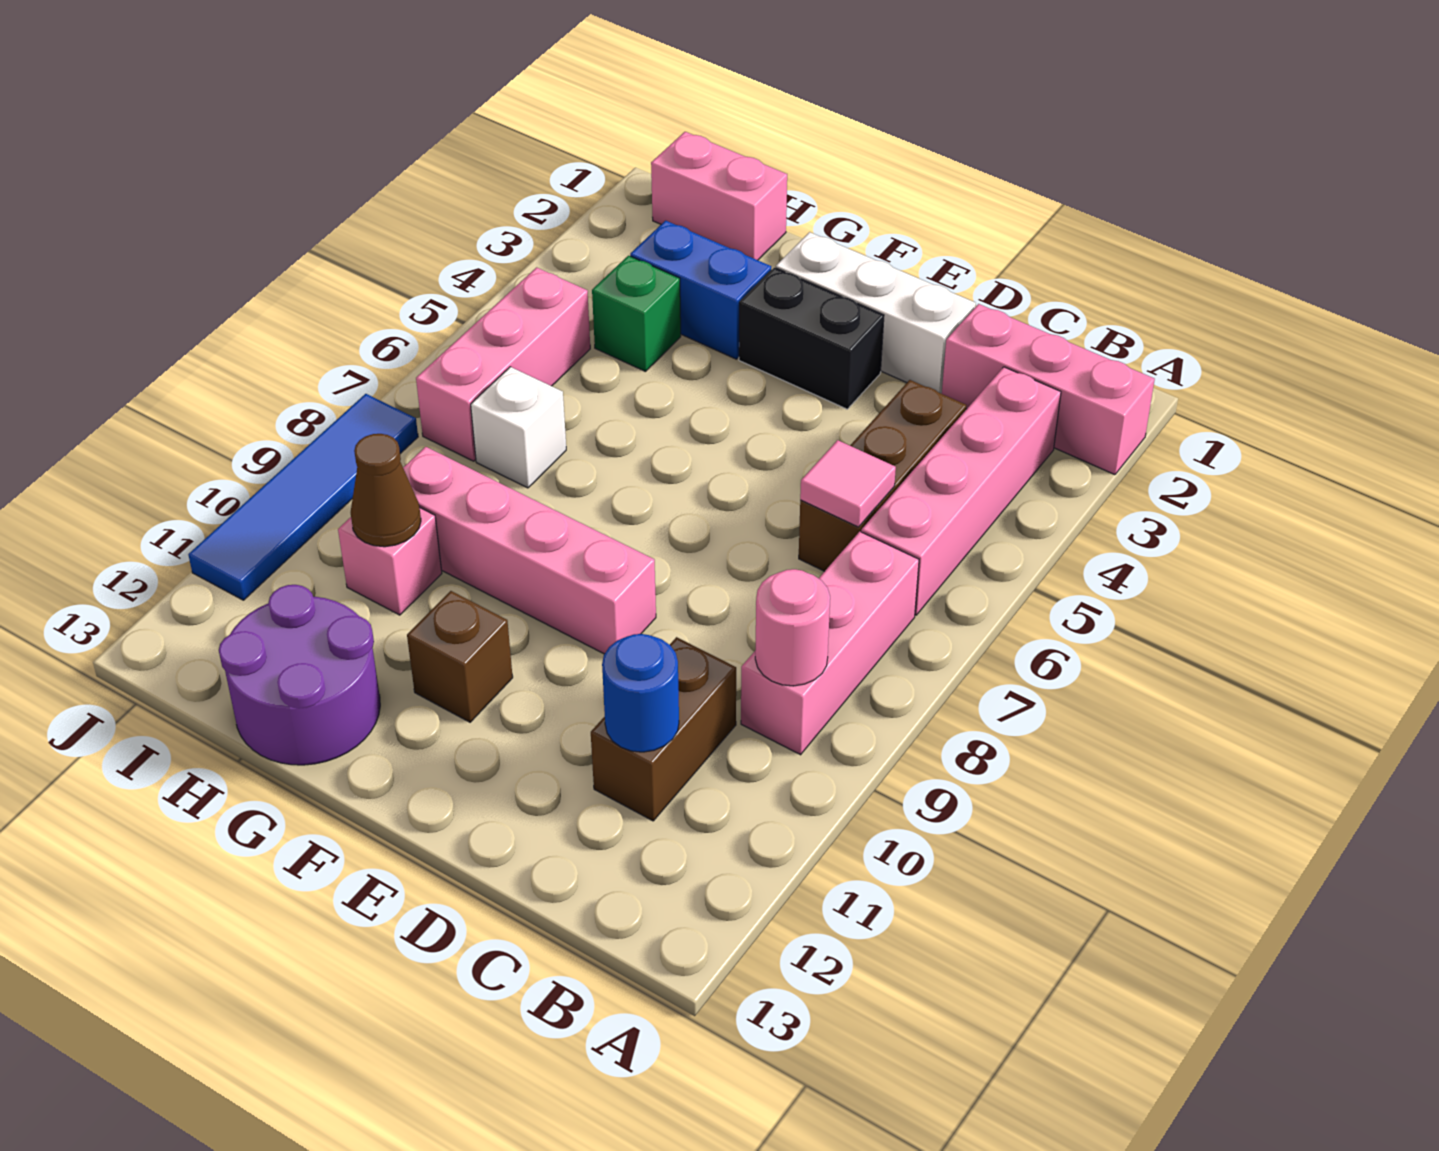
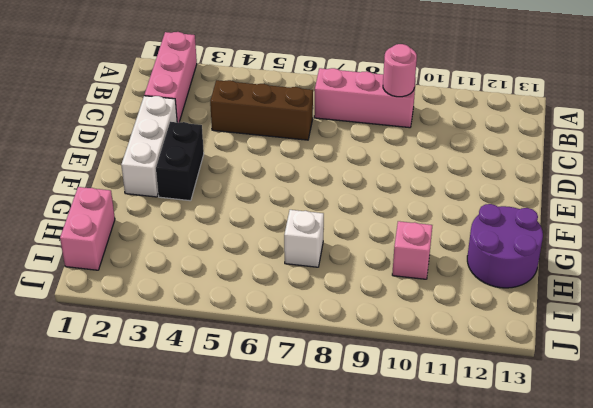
none -> pink 1x4 brick [861,367,1061,615]
none -> brown 1x2 brick [591,637,736,821]
none -> pink 1x4 brick [403,447,656,654]

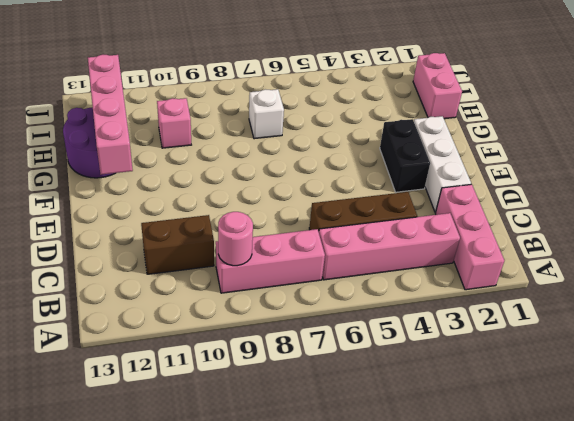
pink 1x4 brick [88,55,133,174] -> pink 1x4 brick moved to [403,447,656,654]
none -> brown 1x1 brick [407,591,513,722]
none -> blue 1x2 brick [630,221,771,359]
none -> green 1x1 brick [592,256,681,372]

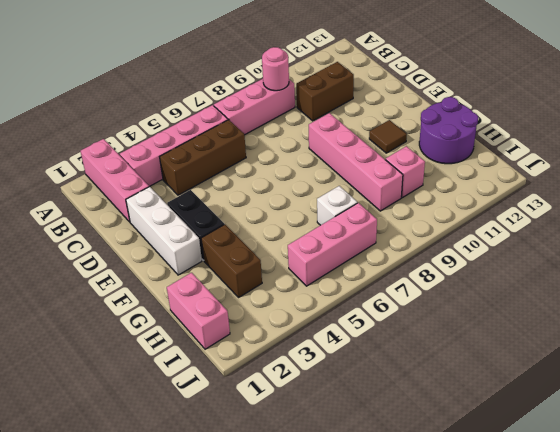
brown 1x1 tile [369,120,407,153] -> brown 1x1 brick [407,591,513,722]
brown 1x2 brick [201,224,262,297] -> blue 1x2 brick [630,221,771,359]
none -> green 1x1 brick [592,256,681,372]
none -> blue 1x4 tile [188,394,418,600]
none -> pink 1x1 tile [800,440,896,527]

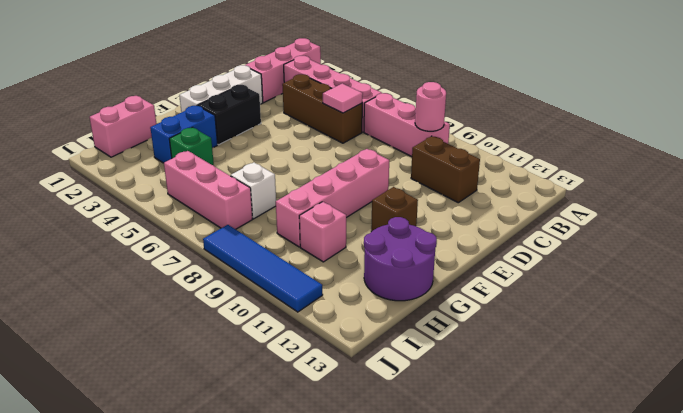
none -> blue 1x1 round brick [602,634,679,752]
none -> brown 1x1 cone [351,434,421,547]

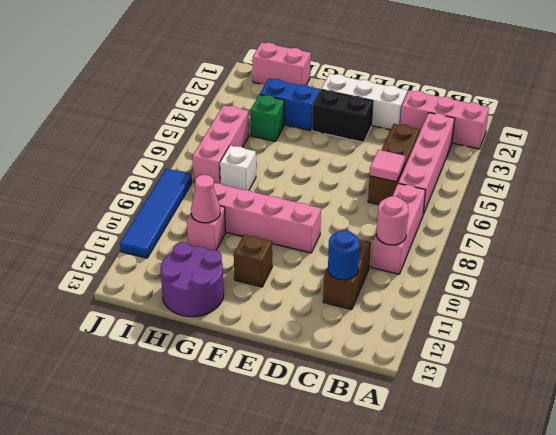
pink 1x1 cone [191,175,220,223] -> brown 1x1 cone [351,434,421,547]

